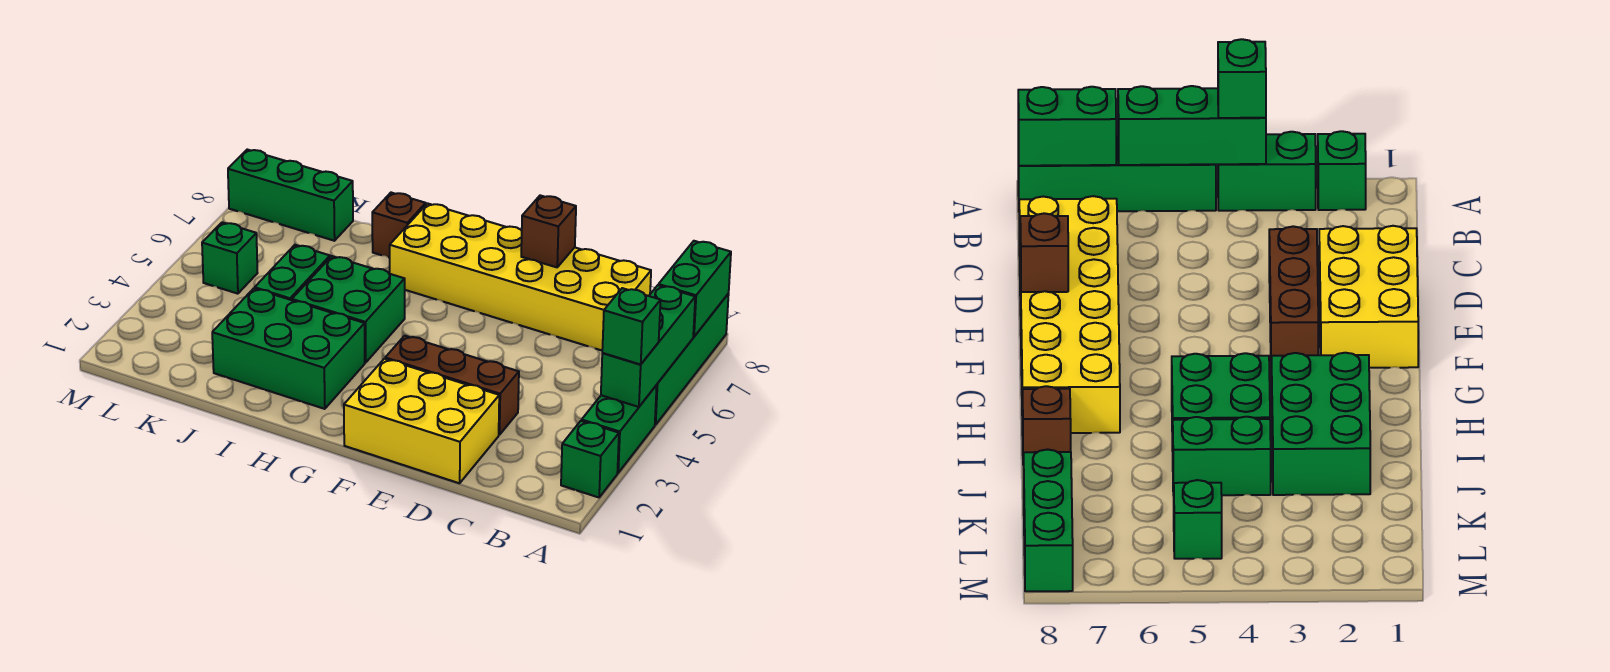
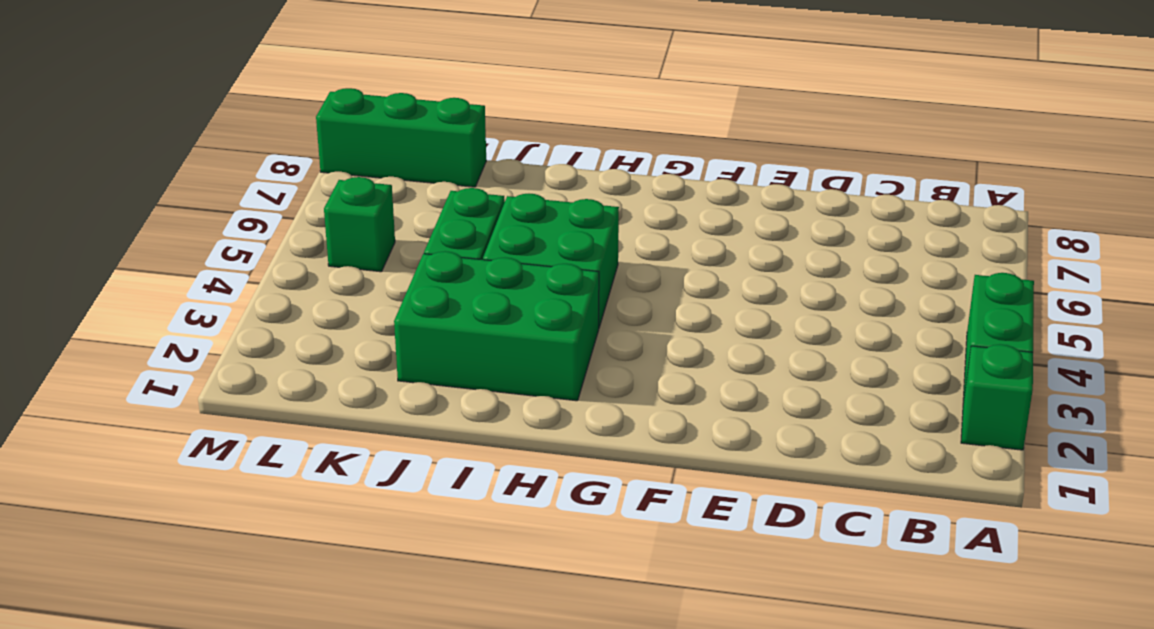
none -> green 1x4 brick [655,294,729,425]
none -> yellow 2x6 brick [390,203,651,350]
none -> yellow 2x3 brick [344,359,499,483]

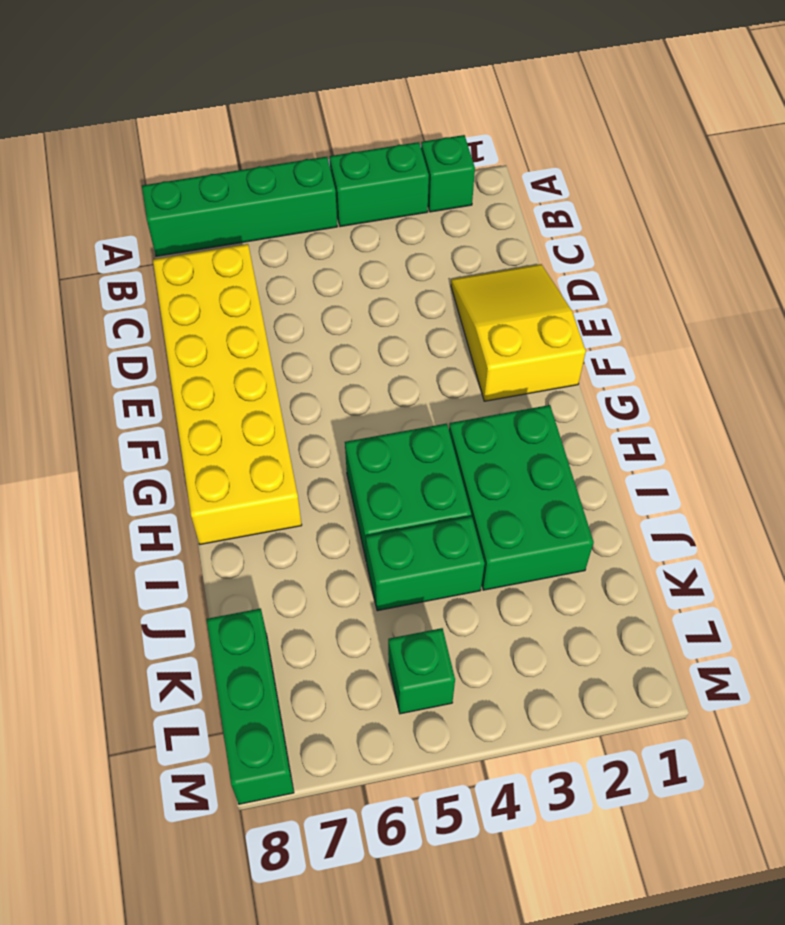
yellow 2x3 slope [451,264,586,401] -> yellow 2x3 brick [344,359,499,483]
none -> brown 1x3 brick [385,336,519,435]
none -> brown 1x1 brick [372,193,426,258]
none -> green 1x3 brick [601,285,695,407]

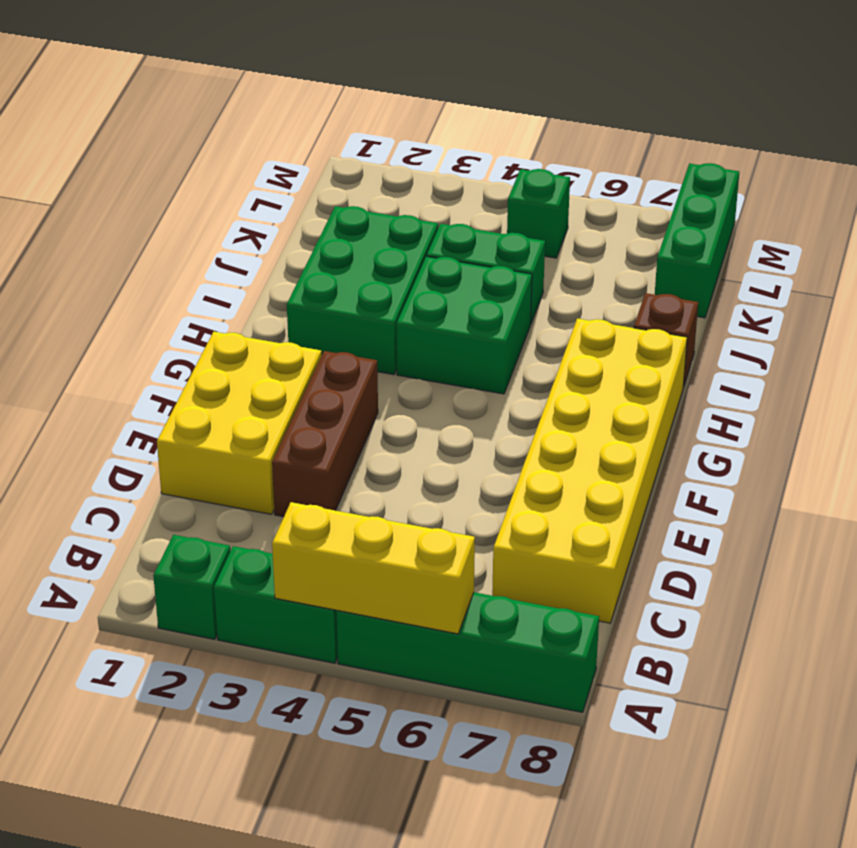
yellow 1x3 brick [272,502,475,634] -> green 1x3 brick [601,285,695,407]
none -> green 1x2 brick [659,241,731,337]
none -> brown 1x1 brick [521,195,576,267]
none -> green 1x1 brick [602,288,661,364]

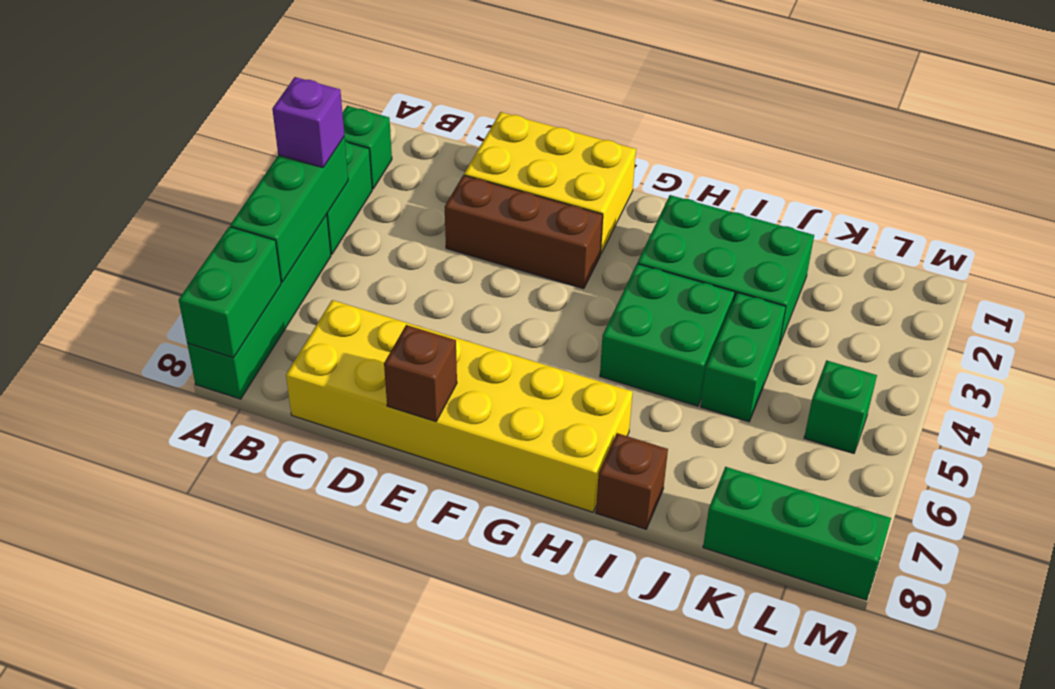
purple 1x1 brick [272,77,344,167] -> green 1x1 brick [602,288,661,364]

